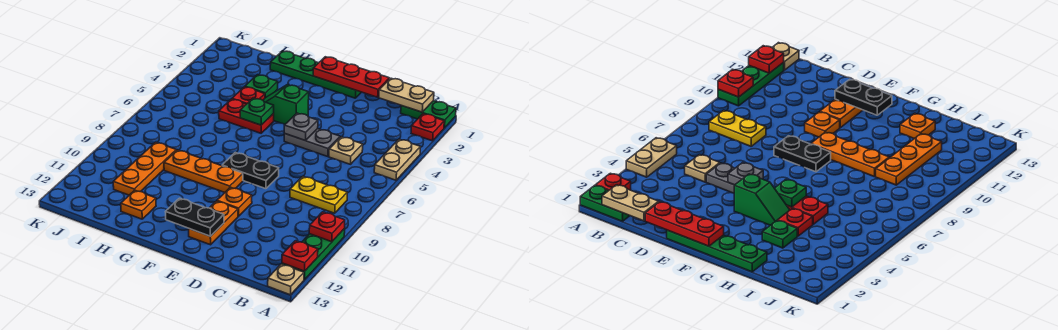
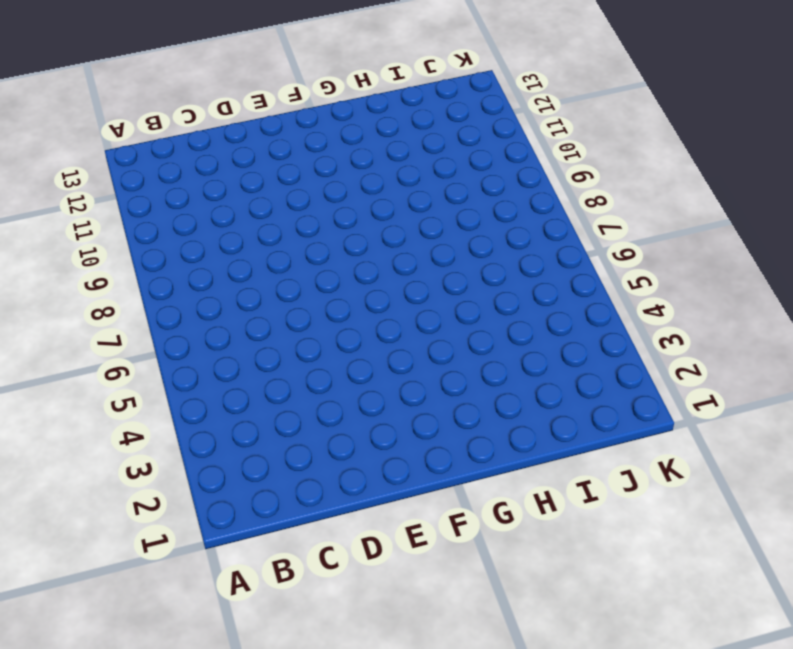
none -> green 1x2 plate [401,101,456,128]
none -> red 1x1 plate [411,114,444,141]
none -> tan 1x2 plate [374,139,421,180]

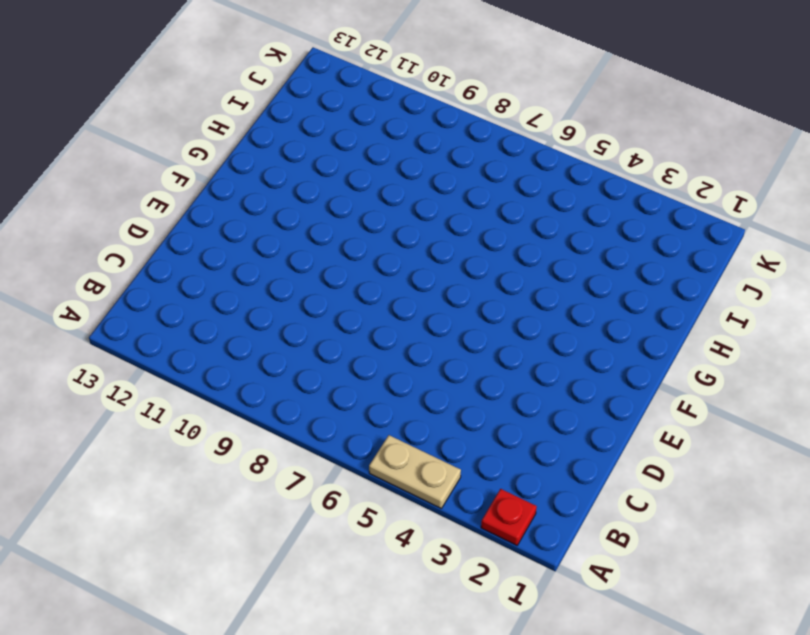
none -> green 1x2 plate [401,101,456,128]
none -> green 1x3 plate [282,229,345,280]
none -> tan 1x1 plate [268,264,304,295]

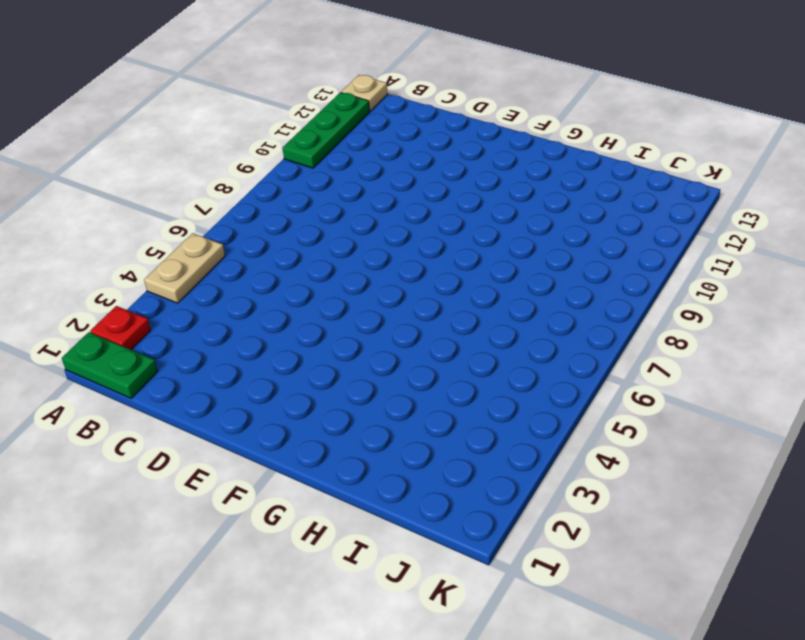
none -> yellow 1x2 plate [290,176,347,213]
none -> tan 1x1 plate [329,137,363,164]
none -> grey 1x2 plate [284,129,340,157]

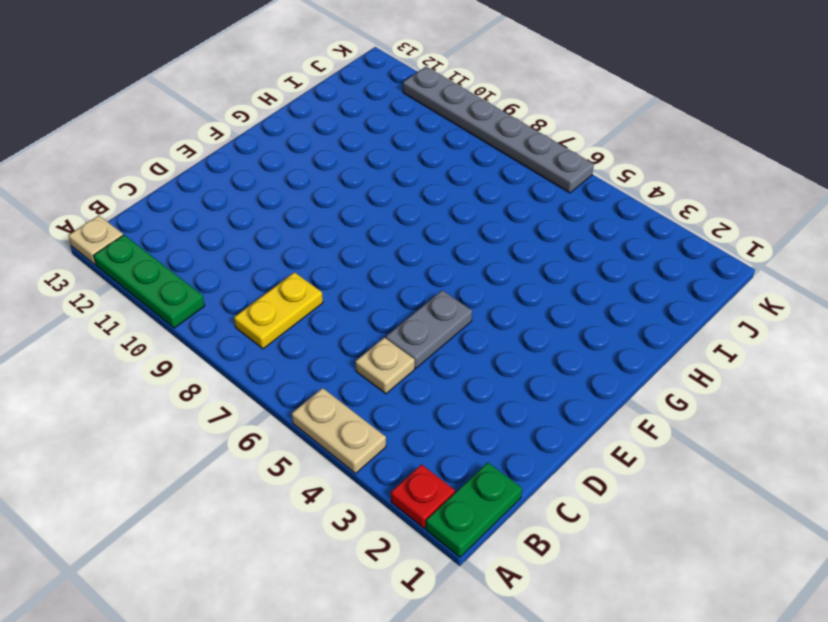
grey 1x6 plate [403,67,594,193] -> none
none -> green 1x4 plate [270,51,361,98]
none -> black 1x2 plate [222,153,279,189]
none -> orange 1x1 plate [217,187,252,216]

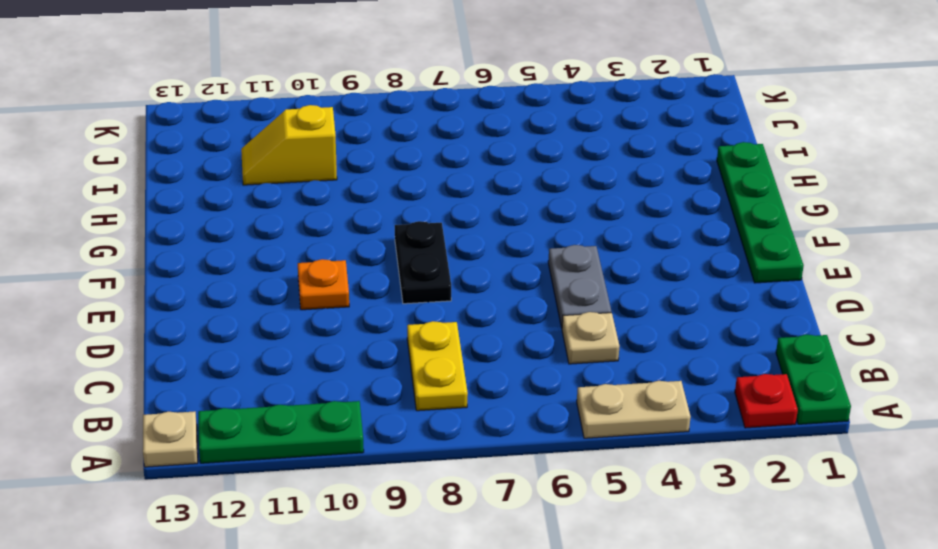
yellow 1x2 slope [241,105,337,185] -> orange 1x3 plate [113,142,176,195]
none -> orange 1x2 plate [189,201,238,245]
none -> green 1x2 slope [263,85,309,125]
none -> orange 1x3 plate [164,150,243,192]

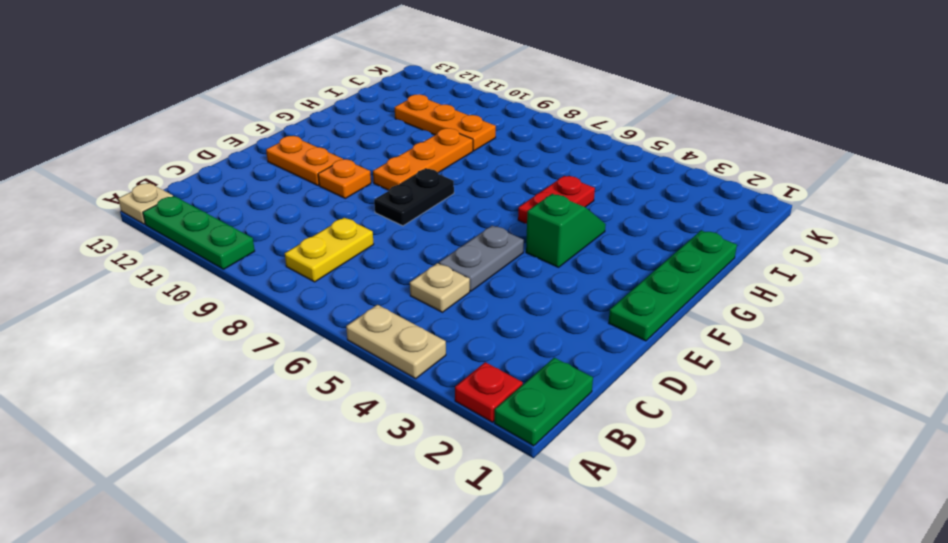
none -> green 1x1 plate [245,75,278,98]
none -> red 1x1 plate [232,87,265,104]
none -> orange 1x1 plate [121,190,156,219]

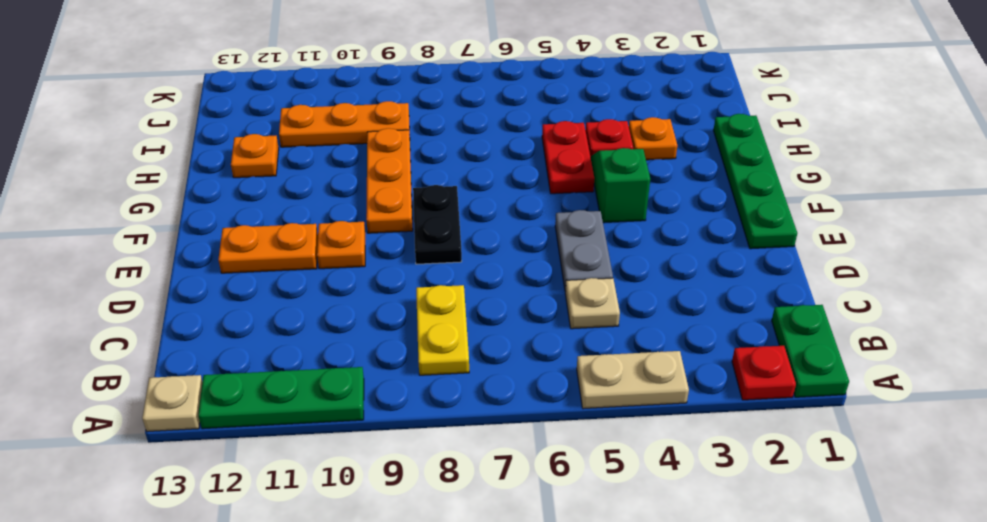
orange 1x1 plate [629,117,677,160] -> green 1x1 plate [245,75,278,98]
none -> red 1x1 plate [309,212,345,242]
none -> red 1x1 plate [282,241,318,271]
none -> tan 1x2 plate [379,78,434,112]

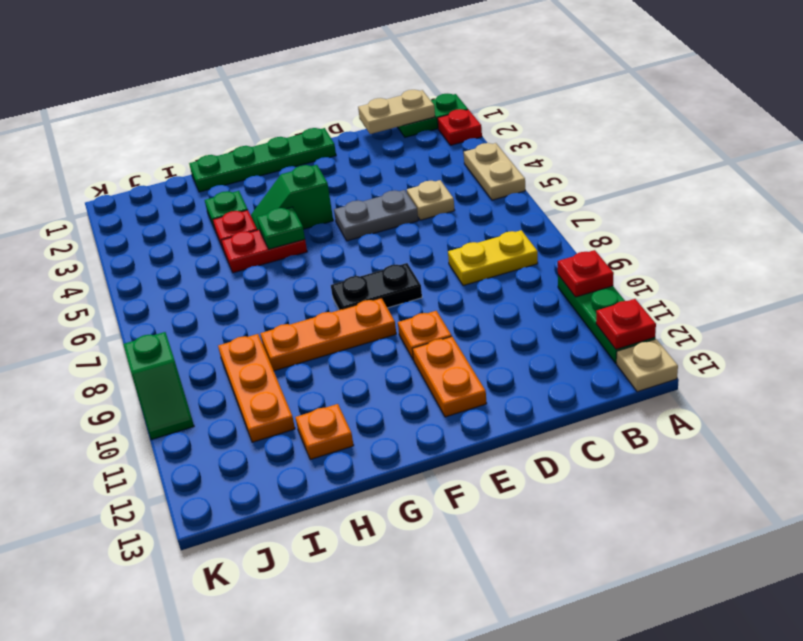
green 1x2 slope [123,332,194,440] -> none
none -> red 1x3 plate [313,57,389,97]
none -> grey 1x1 plate [284,113,318,141]
none -> black 1x2 plate [166,198,224,236]

